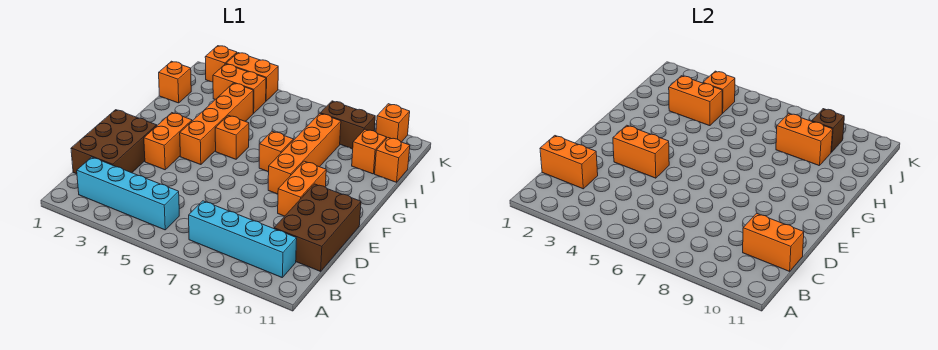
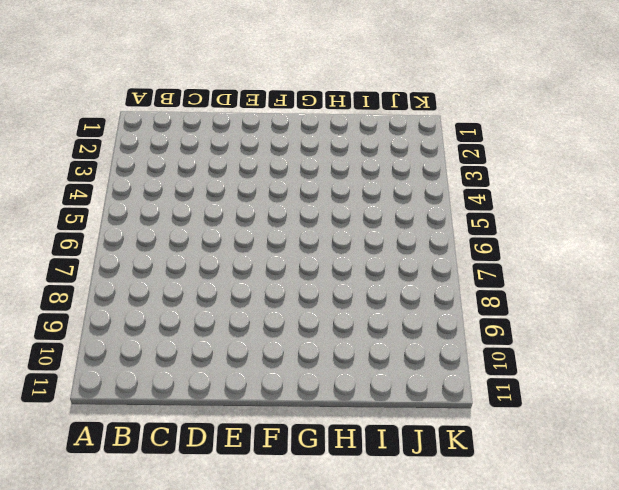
none -> cyan 1x4 brick [77,157,179,230]
none -> cyan 1x4 brick [189,201,297,277]
none -> brown 2x3 brick [71,110,157,174]

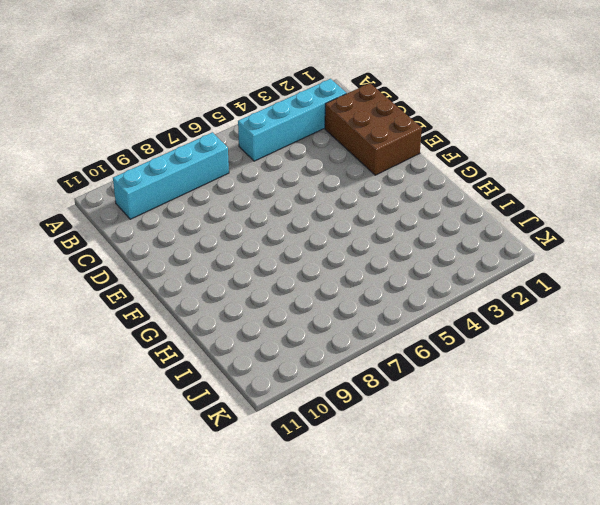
none -> brown 2x3 brick [274,184,361,271]
none -> orange 1x2 brick [144,113,192,170]
none -> orange 1x2 brick [278,161,326,216]

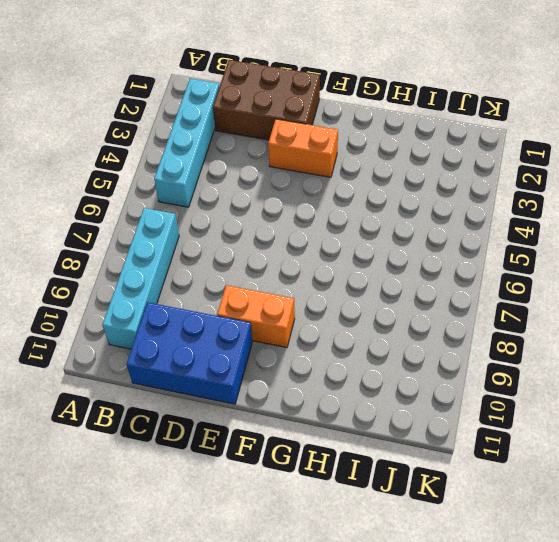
blue 2x3 brick [127,302,252,404] -> brown 2x3 brick [274,184,361,271]
none -> orange 1x4 brick [180,83,253,165]
none -> orange 1x4 brick [268,114,341,194]
none -> orange 1x1 brick [215,115,249,159]

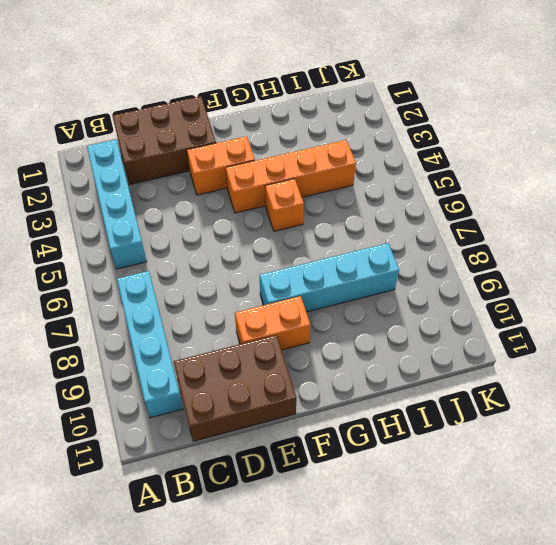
cyan 1x4 brick [260,243,399,312] -> orange 1x4 brick [268,114,341,194]
none -> orange 1x1 brick [259,131,293,172]
none -> orange 1x1 brick [159,61,191,103]
none -> orange 1x1 brick [352,129,387,174]

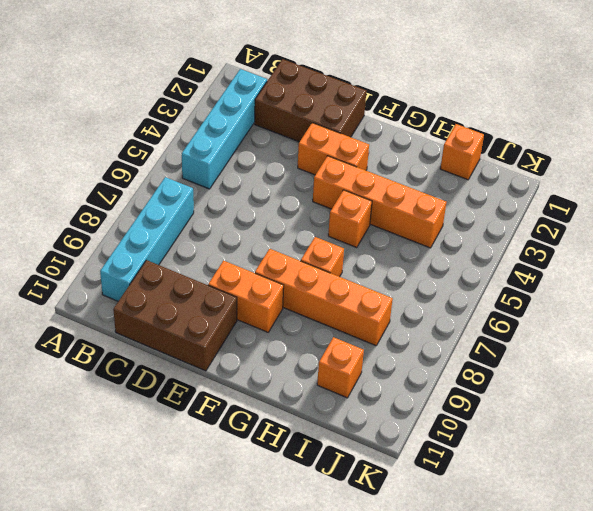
none -> orange 1x1 brick [375,138,410,182]
none -> orange 1x2 brick [213,64,266,113]
none -> brown 1x2 brick [320,101,375,149]

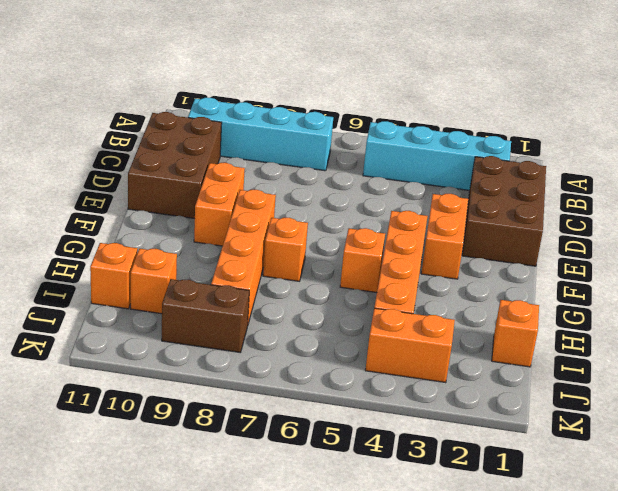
none -> orange 1x1 brick [205,46,237,82]
none -> orange 1x2 brick [226,53,278,101]
none -> orange 1x1 brick [376,104,410,142]

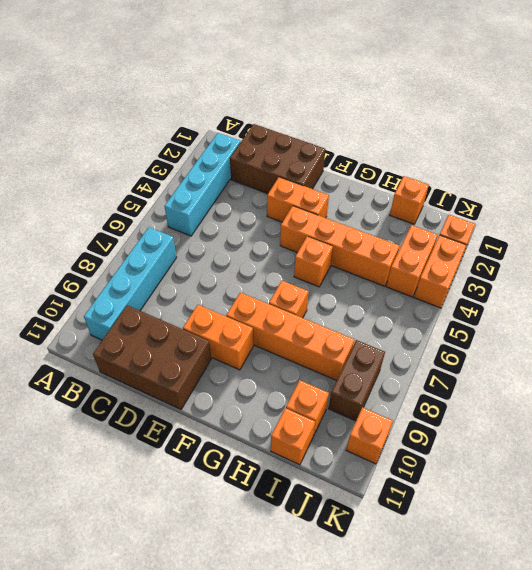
none -> orange 1x2 brick [540,136,598,189]
none -> orange 1x2 brick [743,213,804,271]
none -> orange 1x2 brick [613,125,669,178]

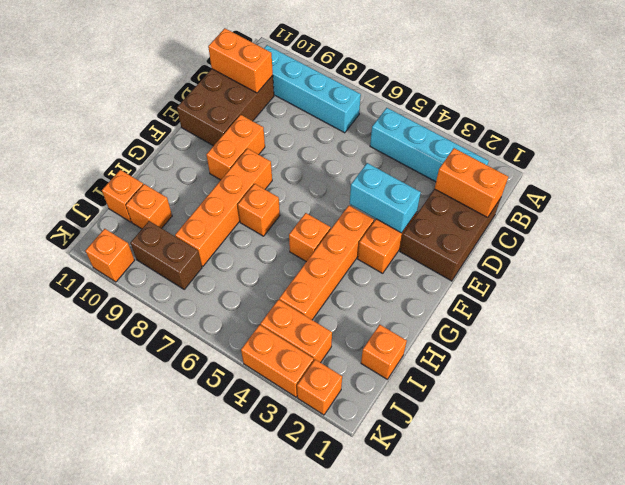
cyan 1x2 brick [350,163,421,233] -> orange 1x2 brick [613,125,669,178]
none -> orange 1x2 brick [669,76,722,126]
none -> orange 1x2 brick [776,114,833,166]
none -> orange 1x1 brick [703,71,735,113]

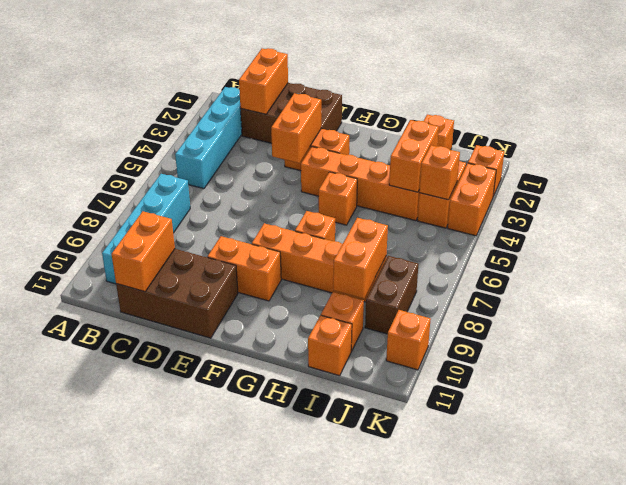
none -> brown 1x1 brick [812,109,844,152]

